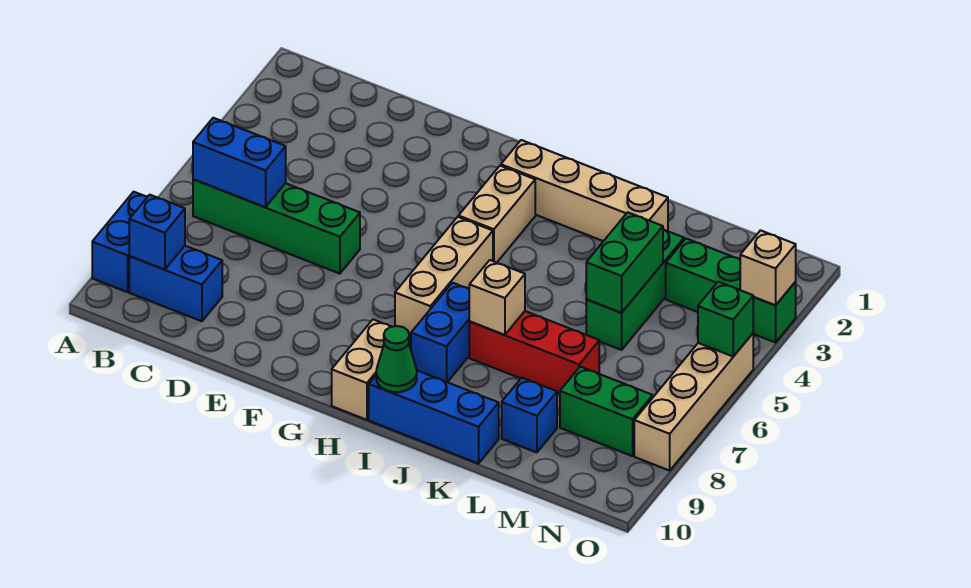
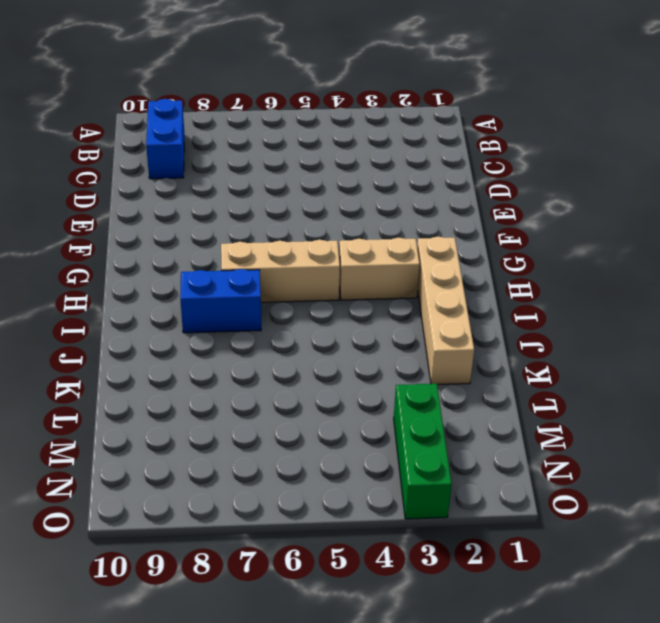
none -> blue 1x2 brick [92,192,148,292]
none -> green 1x4 brick [193,179,360,274]
none -> tan 1x2 brick [332,319,391,420]

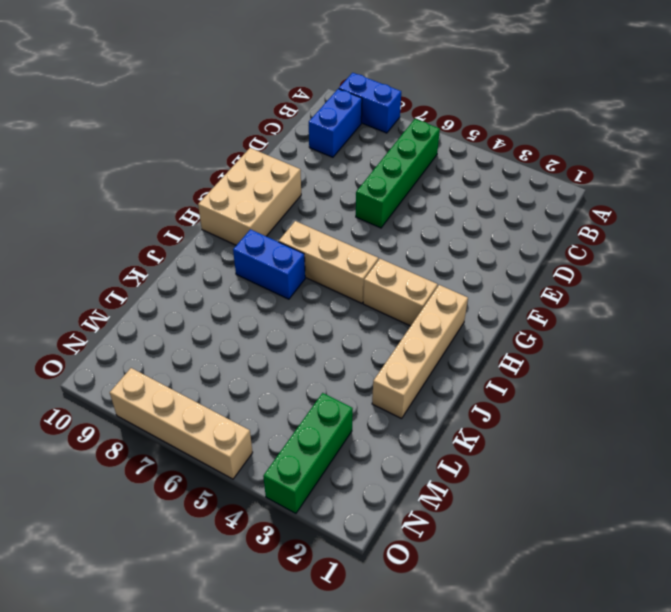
tan 2x3 brick [198,148,301,245] -> tan 1x2 brick [332,319,391,420]
none -> blue 1x3 brick [369,371,499,464]
none -> red 1x3 brick [469,311,599,394]
none -> green 1x3 brick [586,229,684,350]

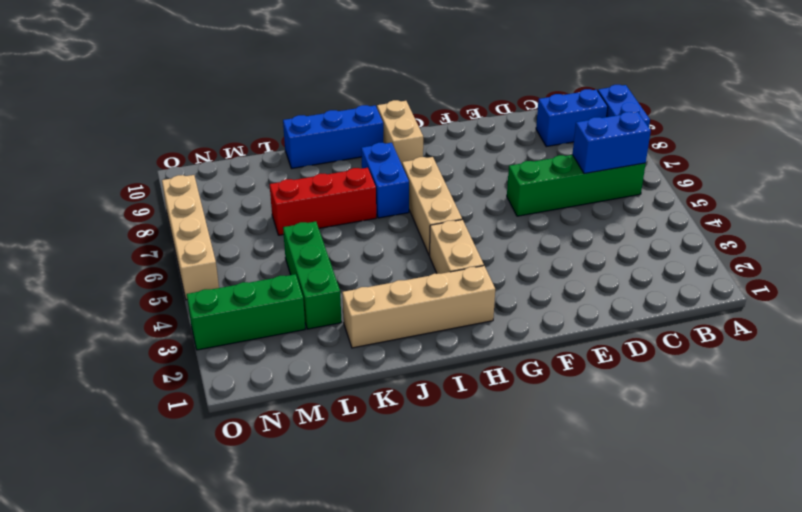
none -> blue 1x1 brick [502,378,557,453]
none -> green 1x2 brick [560,367,653,456]
none -> blue 1x1 brick [129,195,185,270]

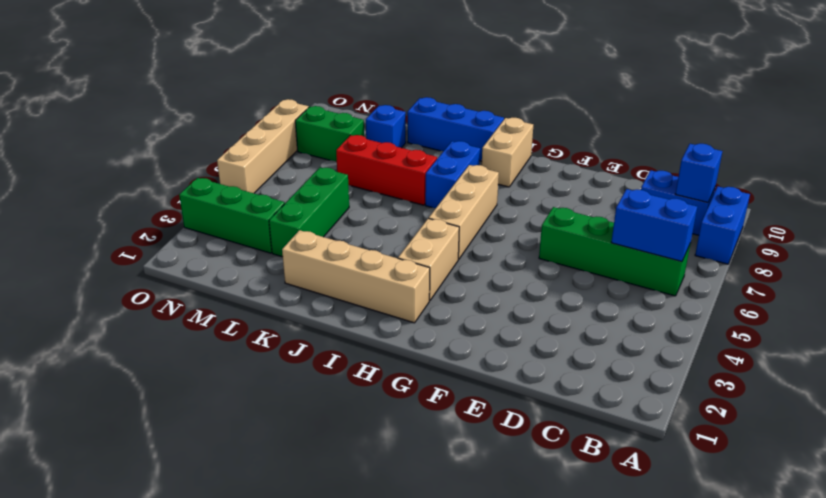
none -> green 1x1 cone [376,326,417,392]
none -> tan 1x1 brick [469,260,525,335]
none -> green 1x2 brick [586,212,663,313]

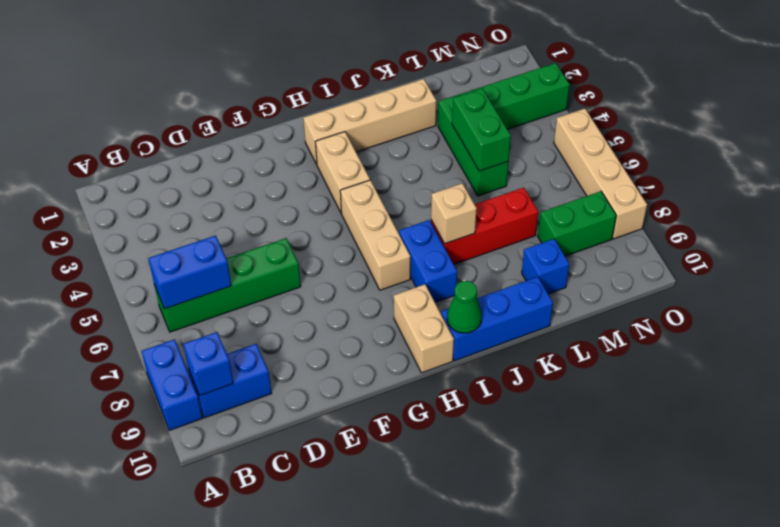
none -> tan 1x1 brick [740,230,796,305]
none -> green 1x1 brick [698,282,753,356]

